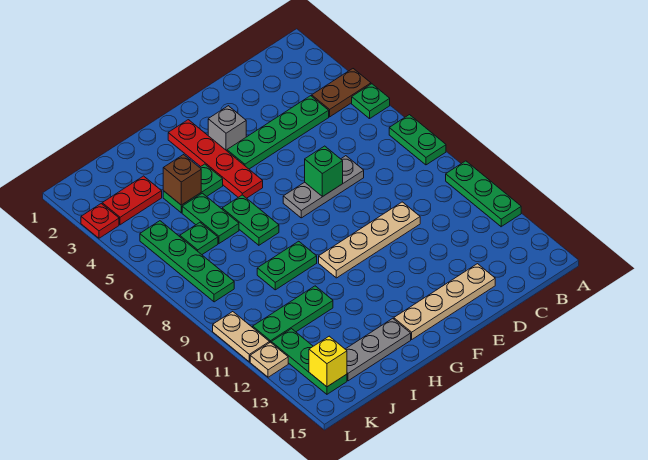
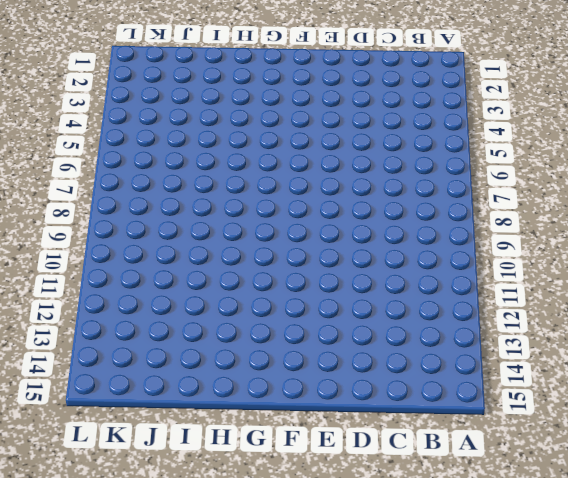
none -> brown 1x2 plate [312,69,371,117]
none -> green 1x1 plate [352,84,390,119]
none -> green 1x2 plate [389,115,446,165]

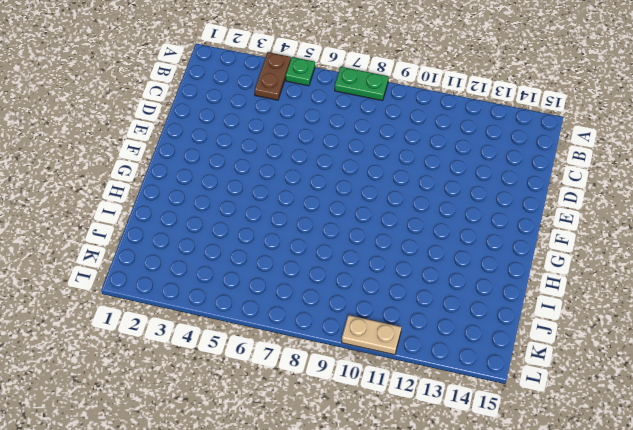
none -> green 1x3 plate [446,161,521,227]
none -> green 1x4 plate [227,96,329,169]
none -> grey 1x3 plate [283,156,364,218]

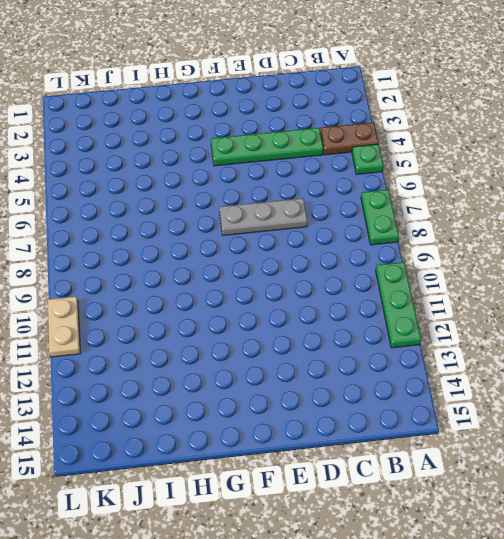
none -> tan 1x4 plate [319,202,420,278]
none -> tan 1x4 plate [394,264,495,339]
none -> grey 1x1 brick [208,106,246,151]

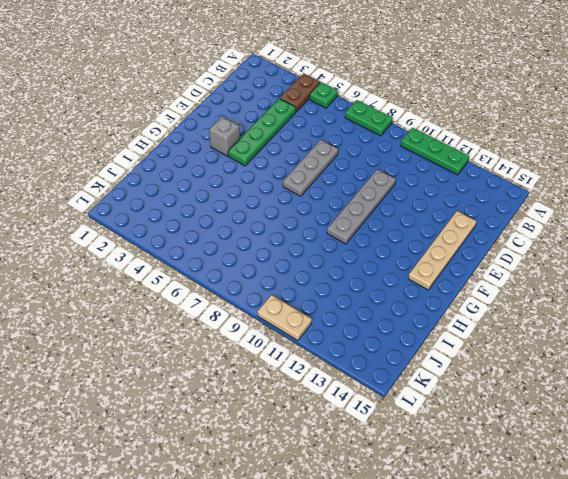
grey 1x4 plate [327,169,396,244] -> tan 1x4 plate [319,202,420,278]
none -> red 1x4 plate [168,120,263,198]
none -> green 1x2 plate [163,164,223,213]
none -> green 1x2 plate [222,195,279,245]

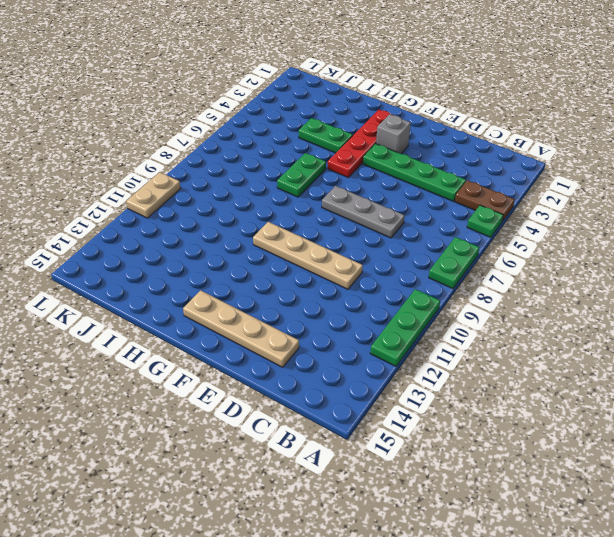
none -> green 1x2 plate [257,241,317,290]
none -> grey 1x3 plate [346,318,411,381]
none -> green 1x2 plate [182,193,239,243]

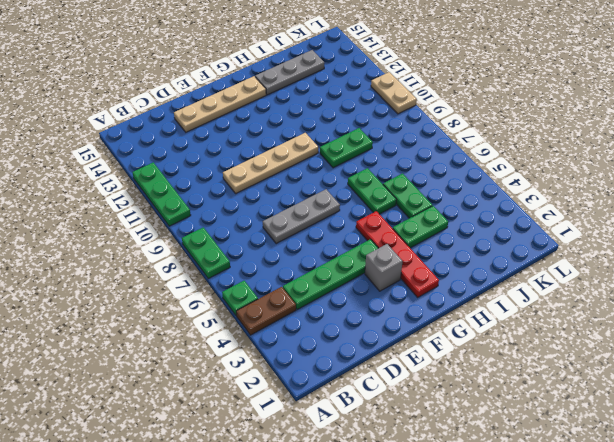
none -> green 1x3 plate [253,286,333,342]
none -> red 1x2 plate [102,176,162,225]
none -> green 1x1 plate [180,223,218,255]

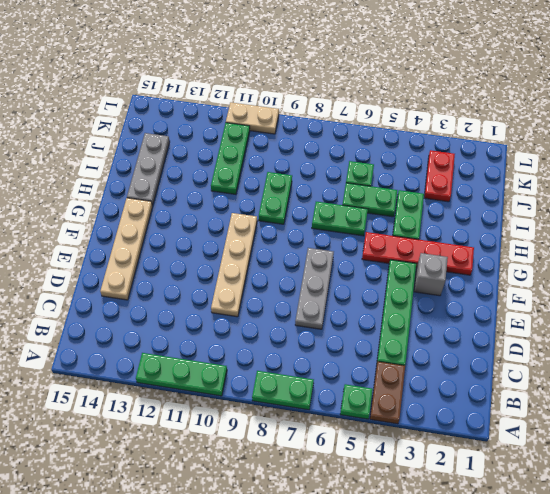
none -> green 1x4 plate [140,221,234,302]
none -> green 1x3 plate [271,329,347,394]
none -> red 1x1 plate [81,204,119,238]

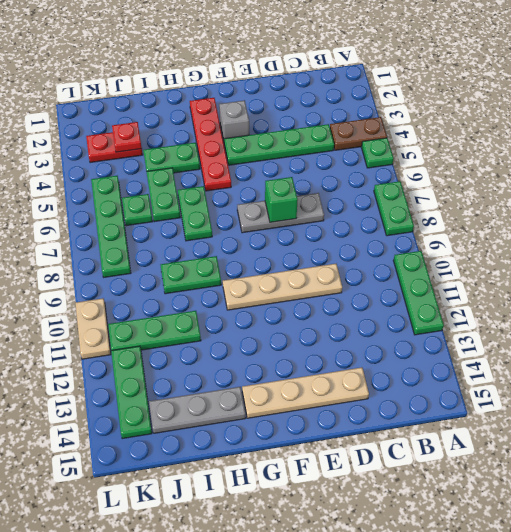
red 1x1 plate [112,122,142,152] -> red 1x1 plate moved to [81,204,119,238]
none -> tan 1x1 plate [250,342,288,377]
none -> brown 1x1 brick [163,155,201,205]
none -> yellow 1x1 brick [309,336,347,387]

